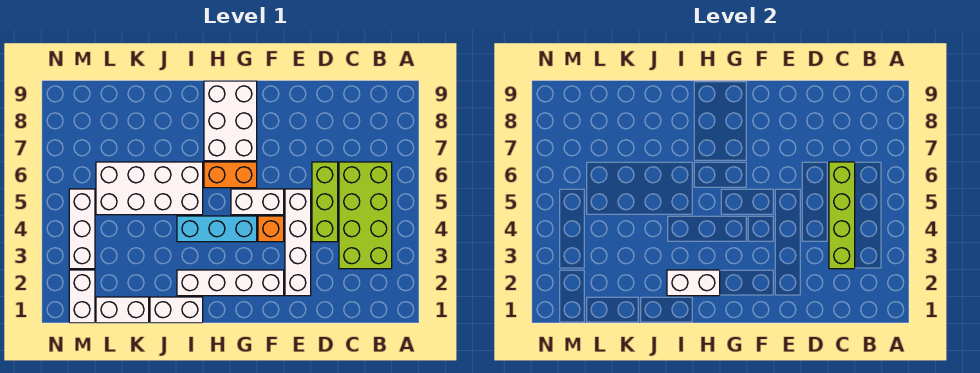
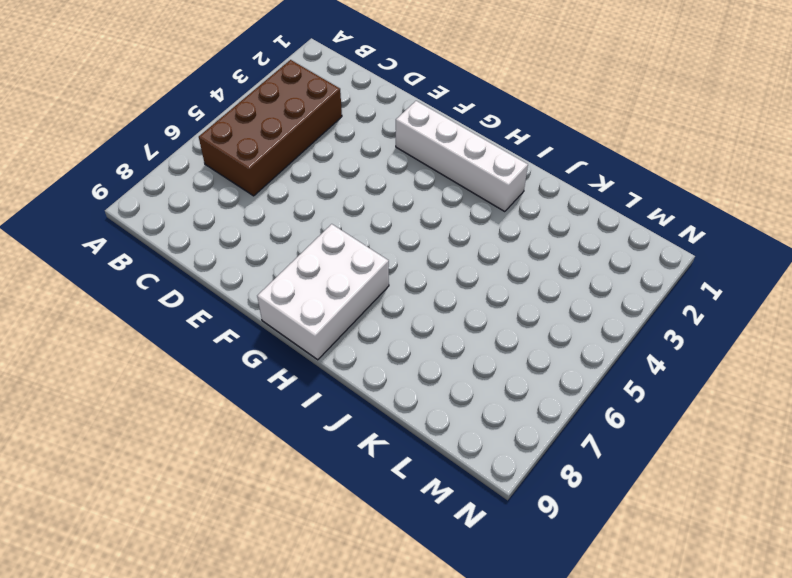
brown 2x4 brick [199,60,342,196] -> lime 2x4 brick [339,162,392,269]
none -> lime 1x3 brick [312,162,338,242]
none -> white 1x4 brick [285,189,311,296]
none -> orange 1x1 brick [258,216,284,242]

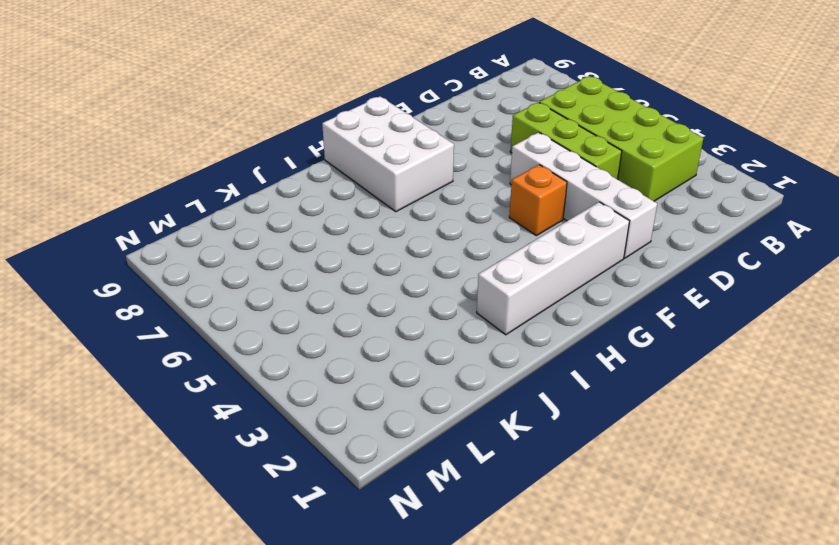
none -> white 1x2 brick [231,189,284,215]
none -> cyan 1x3 brick [177,216,257,242]
none -> orange 1x2 brick [204,162,257,188]

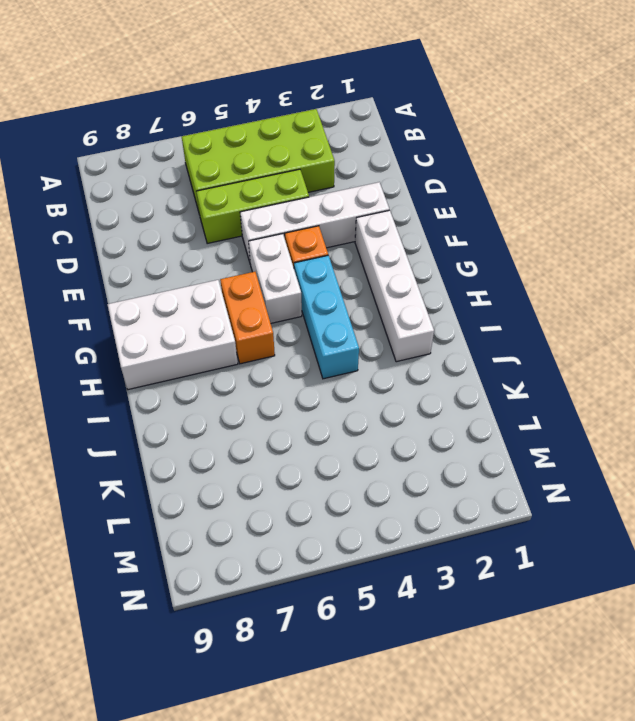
none -> white 1x2 brick [150,297,203,323]
none -> white 2x4 brick [96,162,203,215]
none -> white 1x2 brick [96,297,149,323]

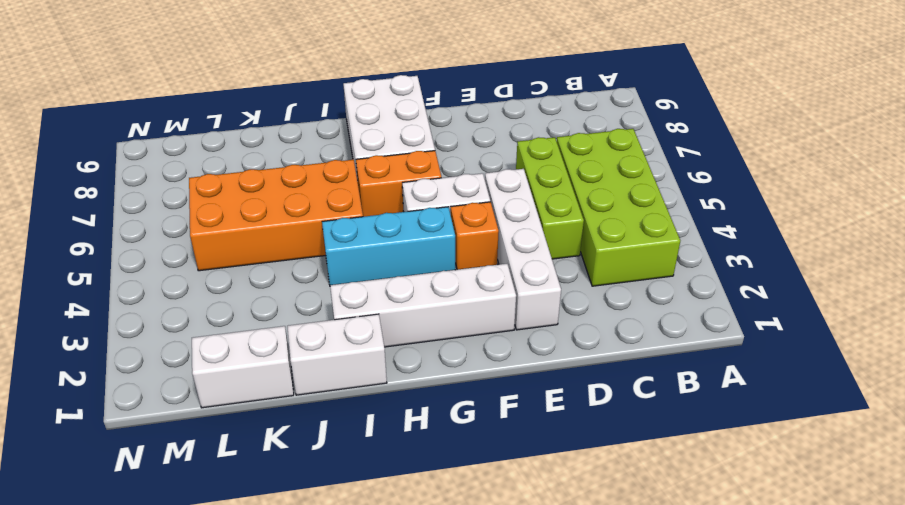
orange 2x4 brick [189,160,363,271] -> white 2x4 brick [96,162,203,215]
none -> white 1x2 brick [69,270,95,323]
none -> white 1x3 brick [69,189,95,269]
none -> lime 1x4 brick [829,162,855,269]

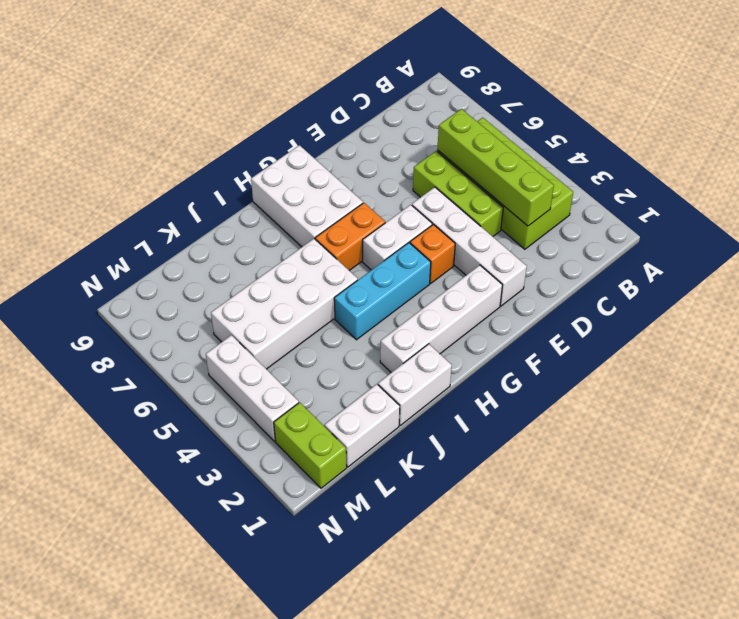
lime 1x2 brick [274,402,347,488] -> white 1x2 brick [69,270,95,323]
none -> white 1x2 brick [667,270,720,296]

